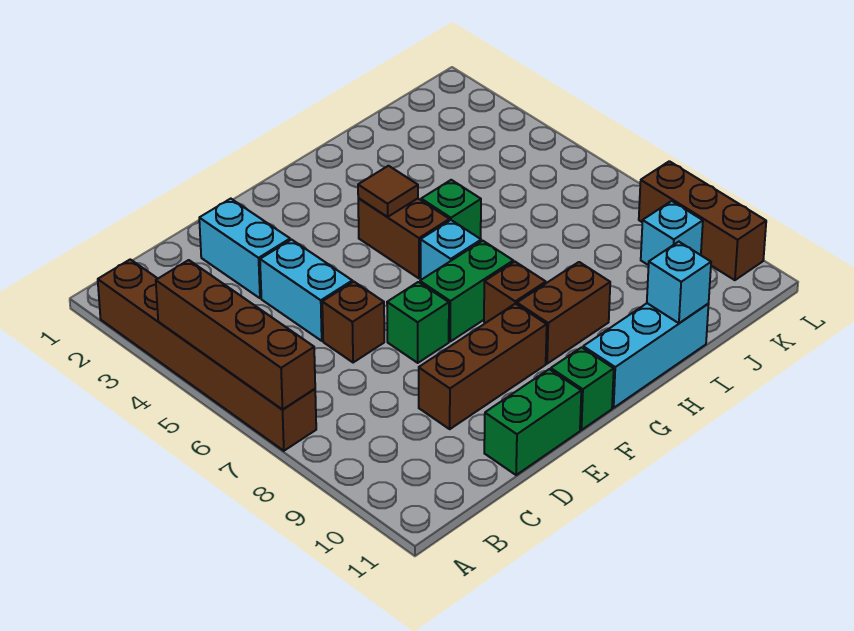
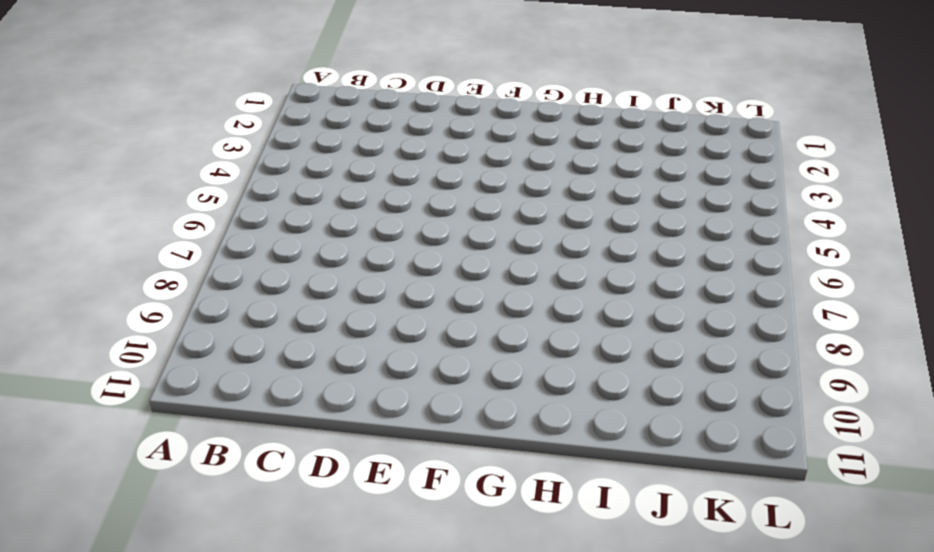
none -> brown 1x6 brick [98,259,316,451]
none -> cyan 1x2 brick [199,199,290,298]
none -> cyan 1x2 brick [260,240,352,341]

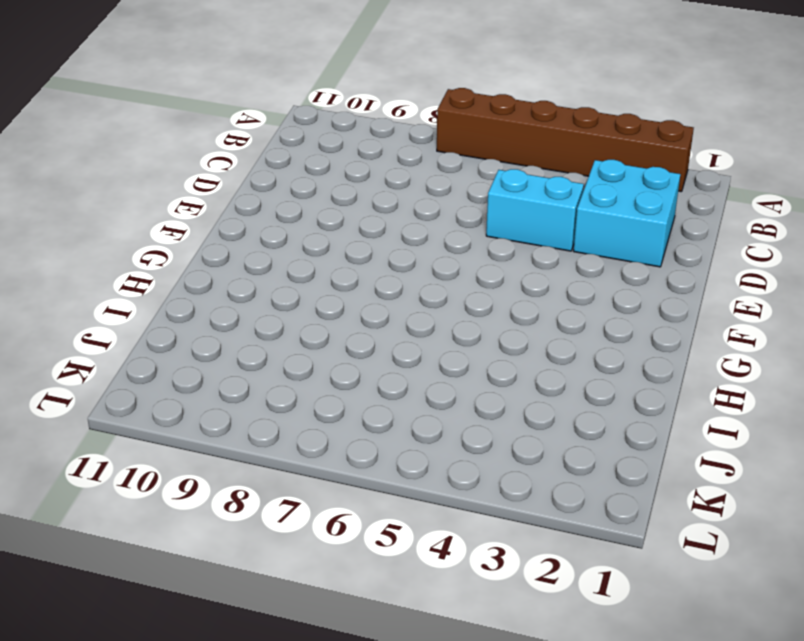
cyan 2x2 brick [573,160,680,267] -> cyan 1x2 brick [199,199,290,298]
none -> brown 1x1 brick [322,282,384,363]
none -> brown 1x3 brick [419,304,547,429]
none -> green 1x2 brick [484,369,581,475]

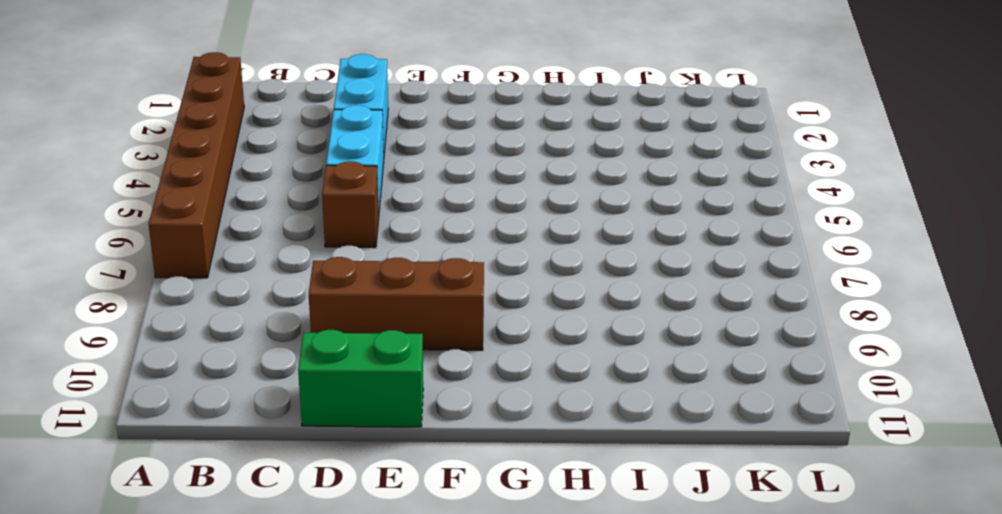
none -> green 1x1 brick [387,282,449,363]
none -> green 1x2 brick [420,241,513,341]
none -> green 1x1 brick [551,347,614,430]

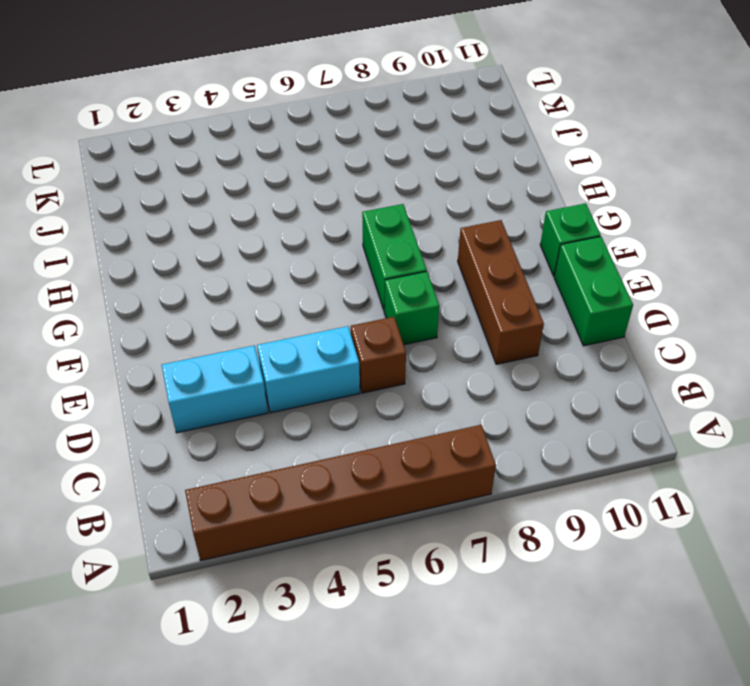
none -> brown 1x2 brick [358,198,449,278]
none -> cyan 1x1 brick [421,220,481,280]
none -> brown 1x1 brick [484,262,546,323]

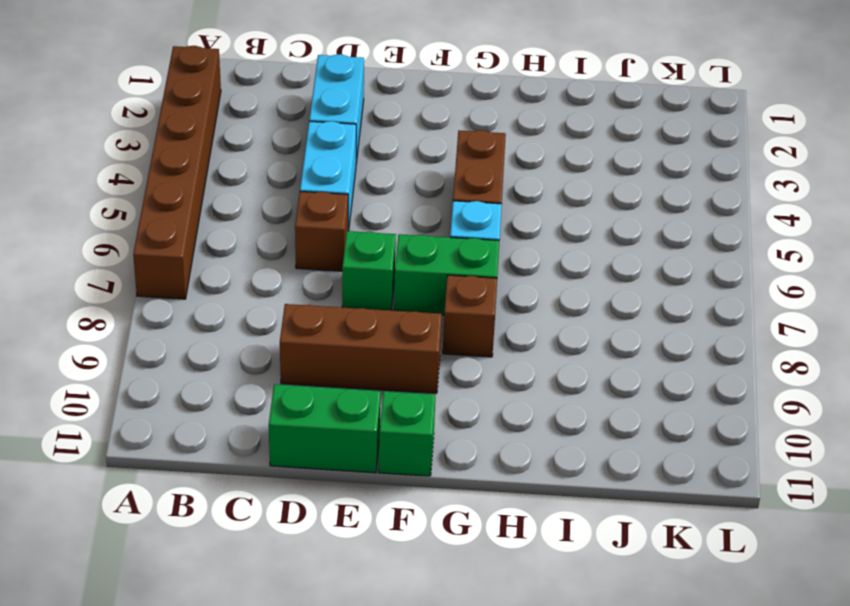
none -> brown 1x2 brick [517,262,610,364]
none -> cyan 1x3 brick [583,303,709,408]
none -> green 1x1 brick [421,180,481,239]

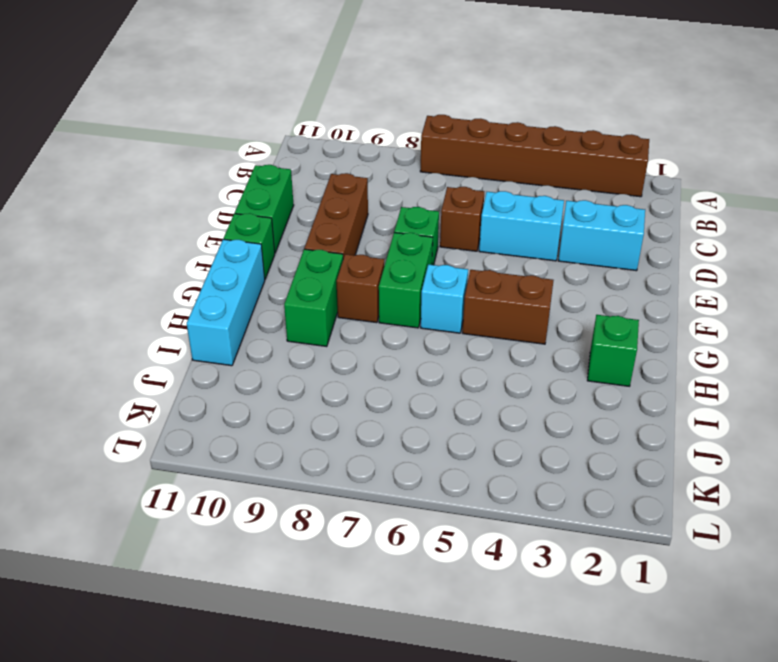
green 1x2 brick [284,249,343,347] -> brown 1x2 brick [517,262,610,364]
green 1x1 brick [587,315,639,386] -> green 1x1 brick moved to [421,180,481,239]
none -> cyan 1x1 brick [641,201,703,265]
none -> brown 1x3 brick [639,161,766,280]
none -> brown 1x4 brick [156,260,315,409]

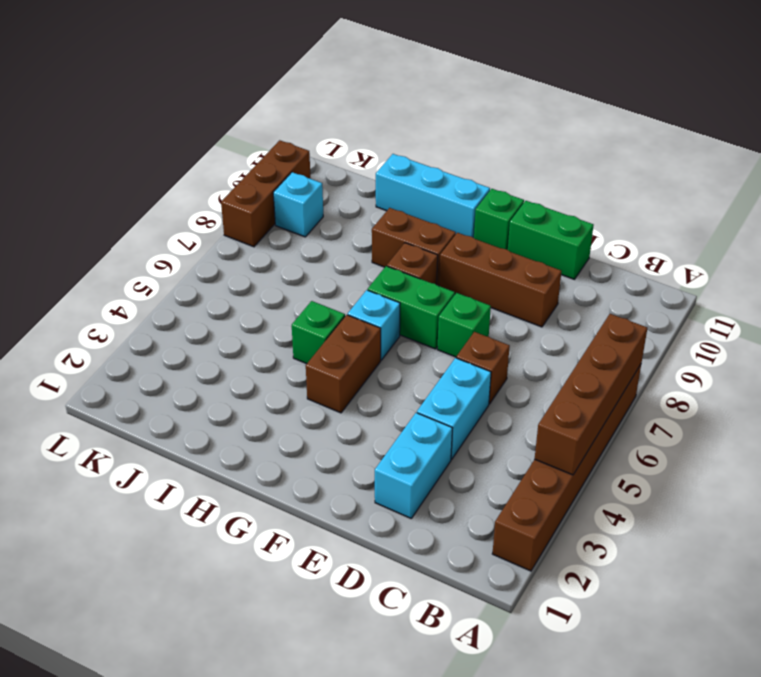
none -> brown 1x1 tile [358,166,418,217]
none -> cyan 1x1 brick [647,242,711,323]

